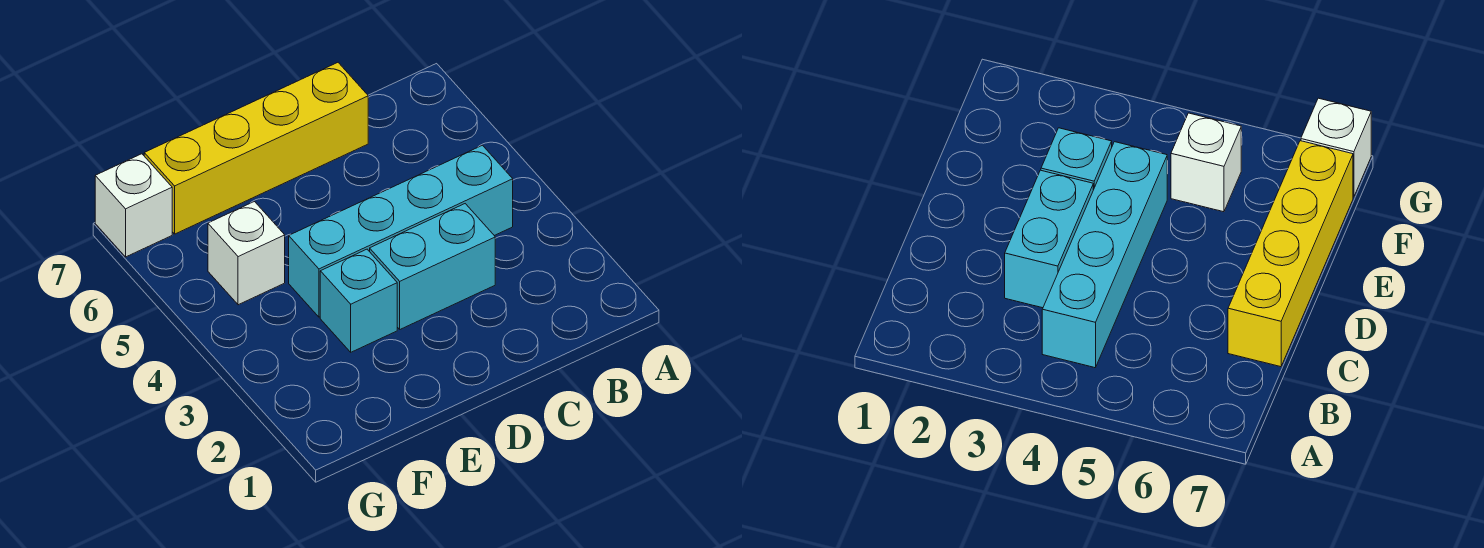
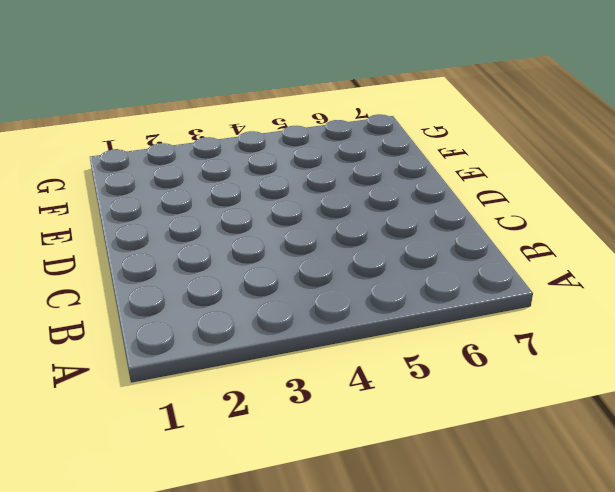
none -> cyan 1x4 brick [289,145,513,317]
none -> cyan 1x2 brick [370,204,495,329]

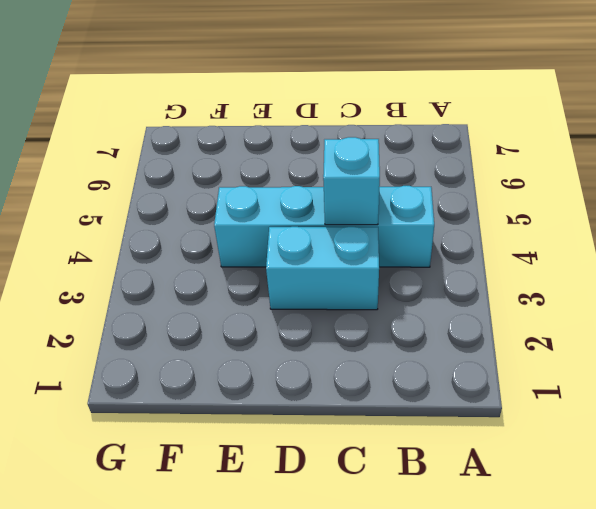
cyan 1x1 brick [323,137,380,225] -> cyan 1x1 brick moved to [320,249,397,352]
none -> yellow 1x4 brick [144,63,368,234]
none -> white 1x1 brick [208,202,285,305]

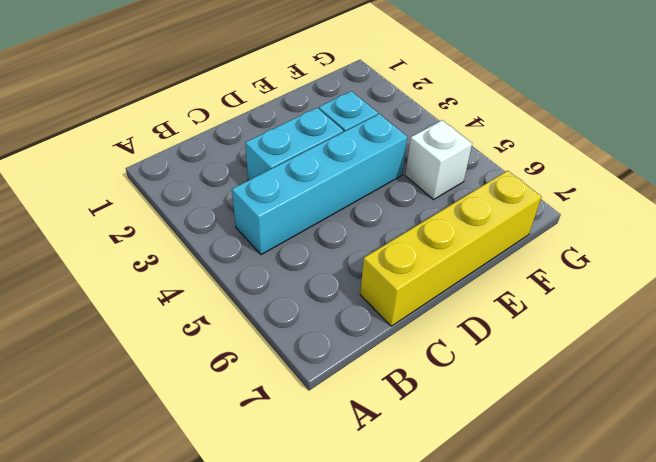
none -> white 1x1 brick [95,154,172,257]

